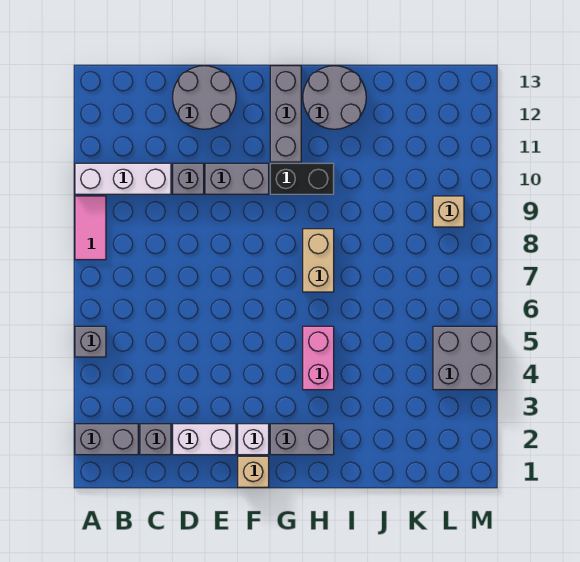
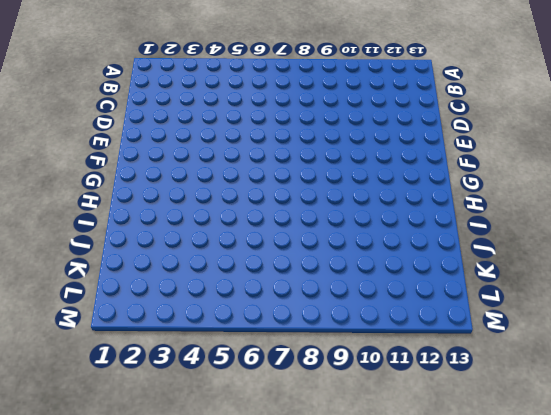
none -> grey 1x2 brick [75,424,138,455]
none -> grey 1x1 brick [75,326,106,357]
none -> pink 1x2 tile [75,196,106,260]

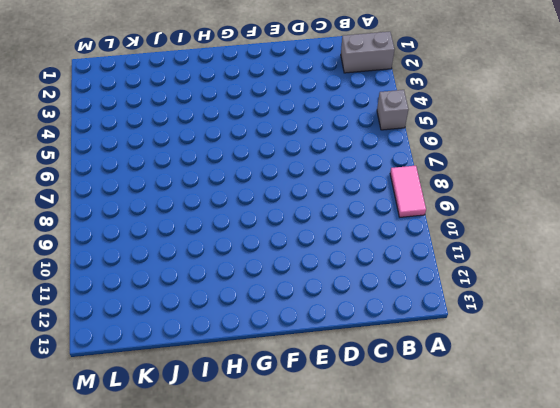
none -> white 1x3 brick [75,163,171,194]
none -> grey 1x1 brick [140,424,171,455]
none -> white 1x2 brick [173,424,236,455]

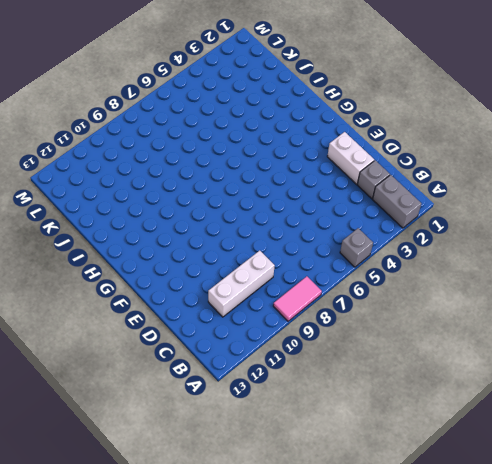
white 1x3 brick [208,251,275,317] -> white 1x3 brick turned to [75,163,171,194]
none -> grey 1x1 brick [173,163,204,194]
none -> grey 2x2 round brick [173,66,236,129]
none -> grey 1x2 brick [205,163,269,194]

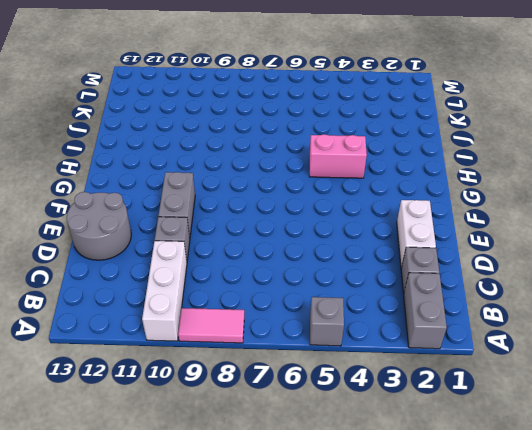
none -> tan 1x1 brick [238,456,269,487]
none -> white 1x1 brick [238,424,269,455]
none -> grey 1x2 brick [270,424,334,455]

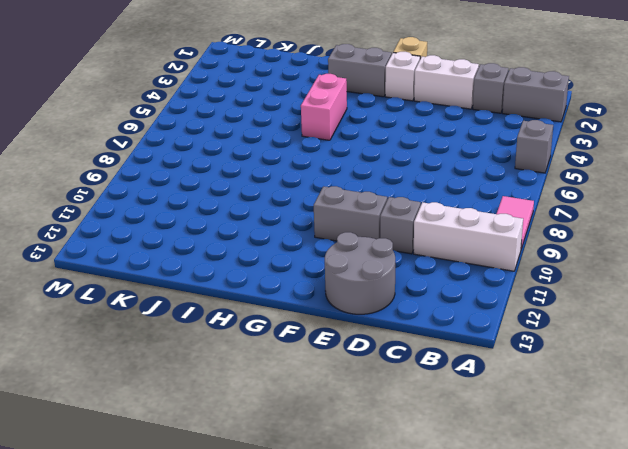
none -> black 1x2 brick [270,163,334,194]
none -> grey 1x3 brick [270,66,301,162]
none -> tan 1x2 brick [303,229,334,292]

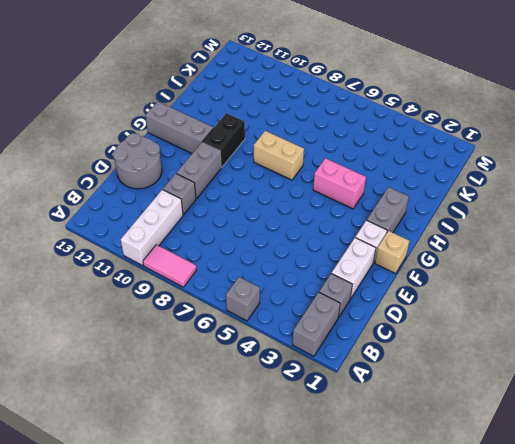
none -> grey 2x2 round brick [303,66,366,129]
none -> grey 2x2 brick [433,326,497,390]
none -> tan 1x1 brick [433,196,464,227]

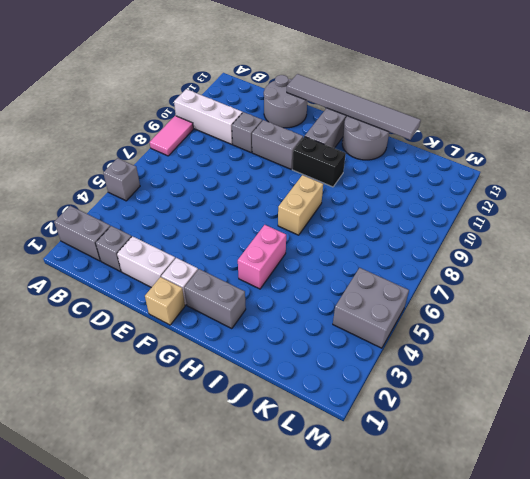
grey 1x6 tile [287,74,421,140] -> none
none -> tan 1x1 brick [433,196,464,227]

